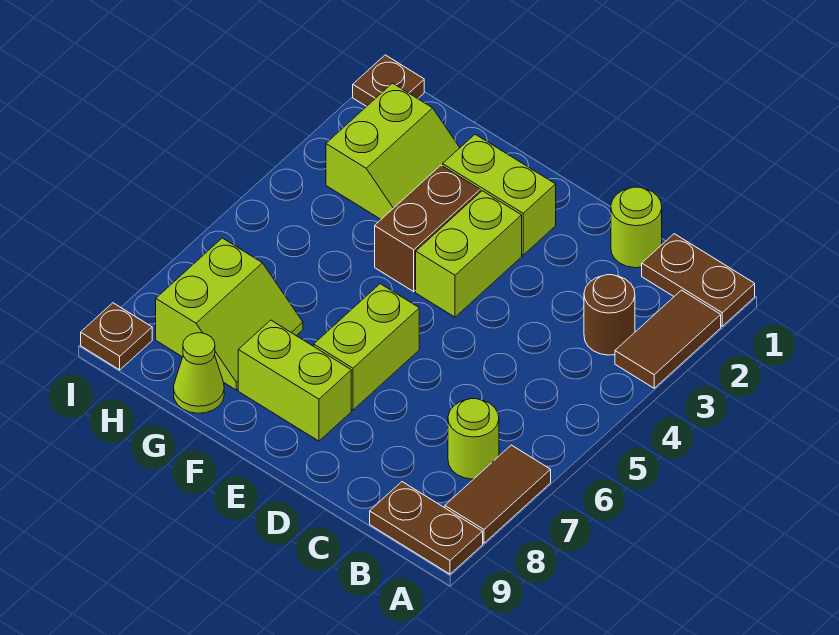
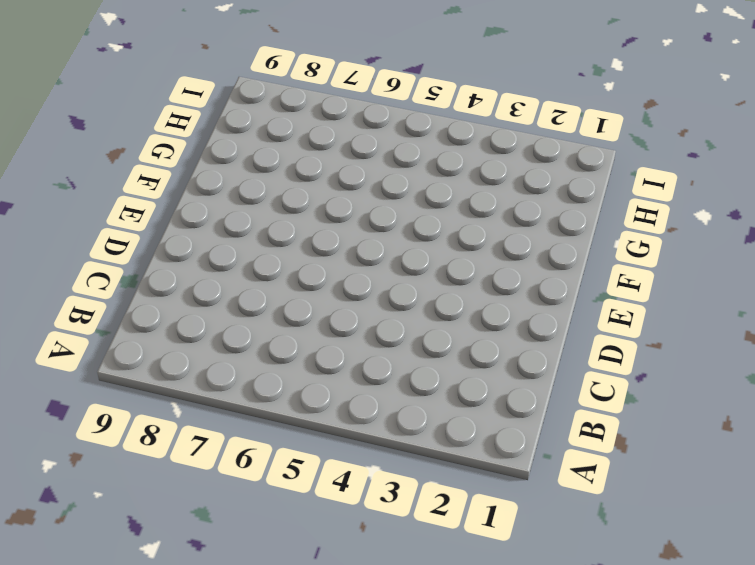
none -> brown 1x2 plate [642,234,755,326]
none -> brown 1x2 tile [615,290,721,388]
none -> brown 1x2 tile [445,445,551,543]

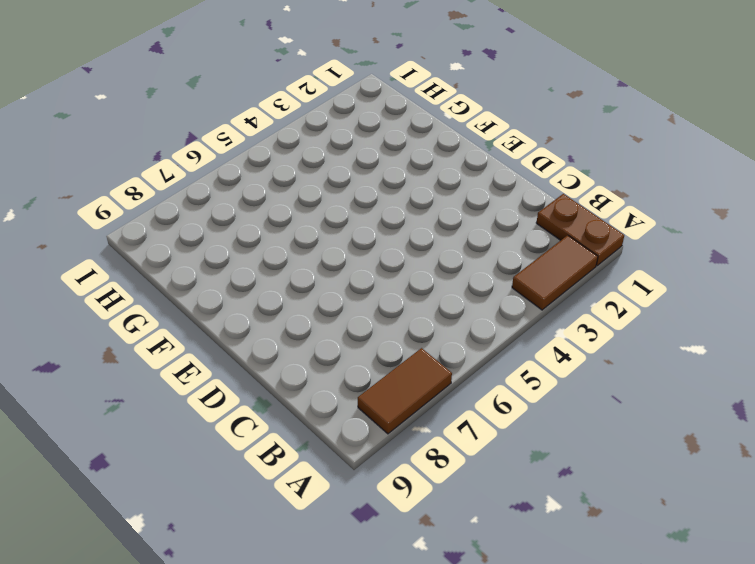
none -> brown 1x2 plate [370,482,483,574]
none -> brown 1x1 round brick [584,275,635,355]
none -> lime 1x1 round brick [448,399,499,479]

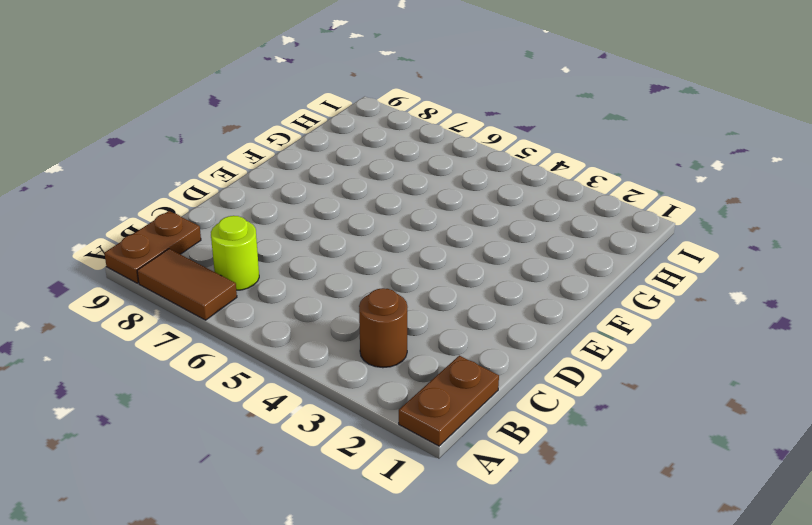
none -> brown 1x2 tile [615,290,721,388]
none -> lime 1x1 round brick [611,187,662,268]
none -> lime 1x2 brick [443,134,556,255]

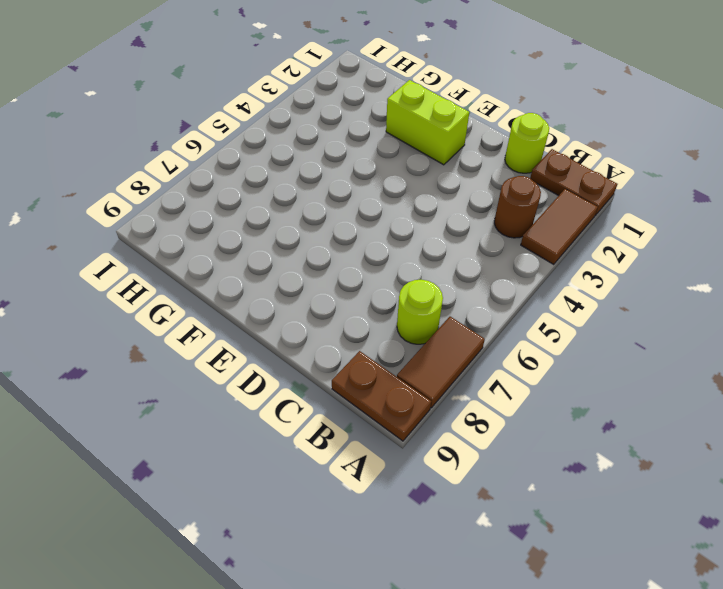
none -> lime 1x2 brick [416,191,522,317]
none -> lime 1x2 brick [314,284,419,410]
none -> lime 1x2 brick [238,320,351,441]

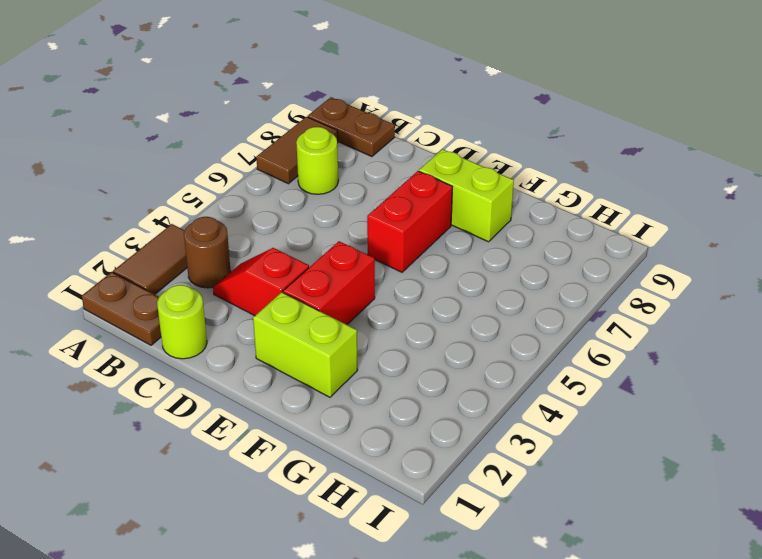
red 1x2 slope [213,248,309,316] -> none
red 1x2 brick [283,241,375,325] -> lime 1x2 brick [416,191,522,317]
red 1x2 brick [367,171,452,272] -> lime 1x2 brick [314,284,419,410]
none -> brown 1x2 brick [375,165,480,292]
none -> lime 2x2 slope [326,83,460,219]
none -> lime 2x2 slope [156,238,303,390]

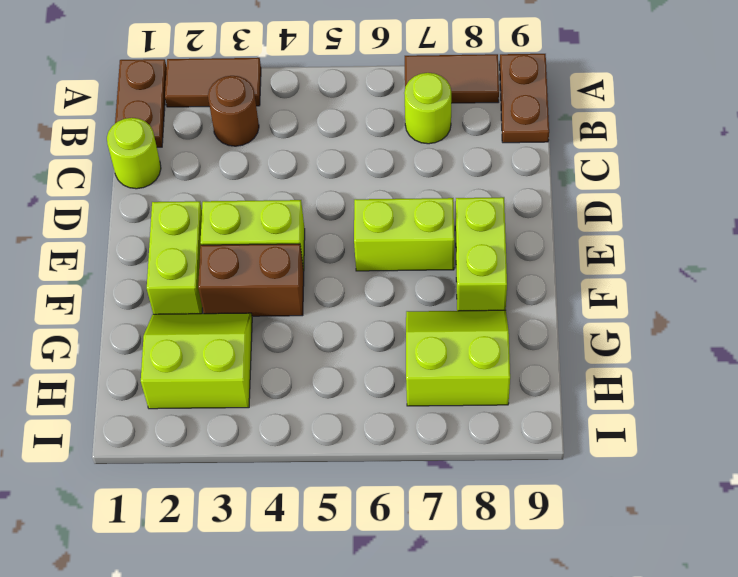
none -> lime 1x1 cone [174,333,224,413]
none -> brown 1x1 plate [353,55,424,107]
none -> brown 1x1 plate [81,303,152,370]

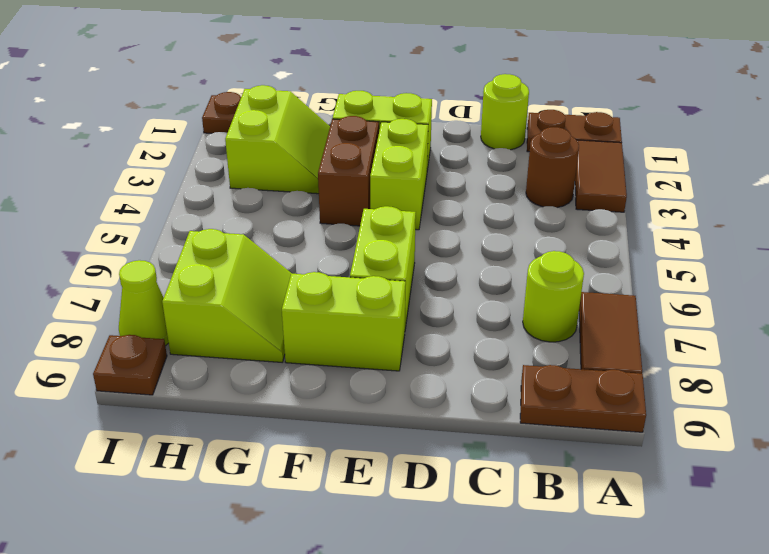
lime 1x1 cone [119,260,169,346] -> lime 1x1 cone moved to [174,333,224,413]

